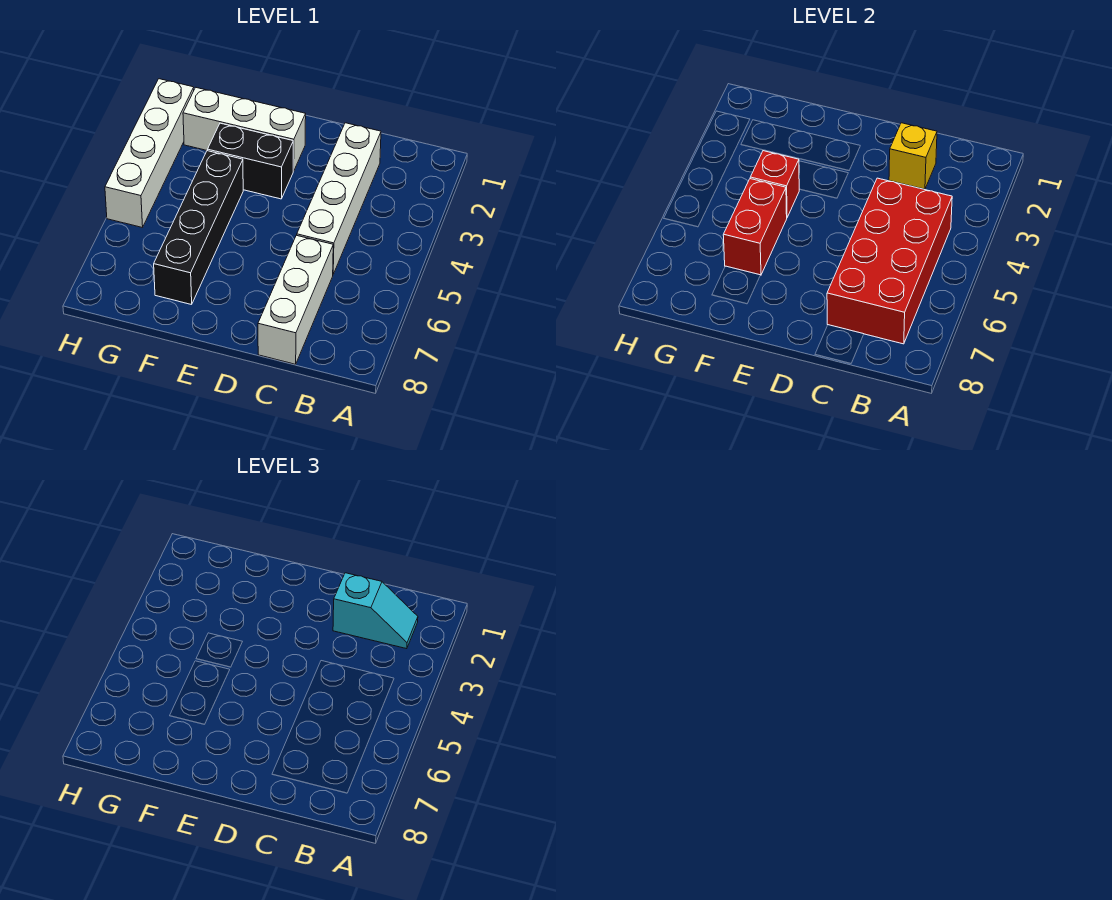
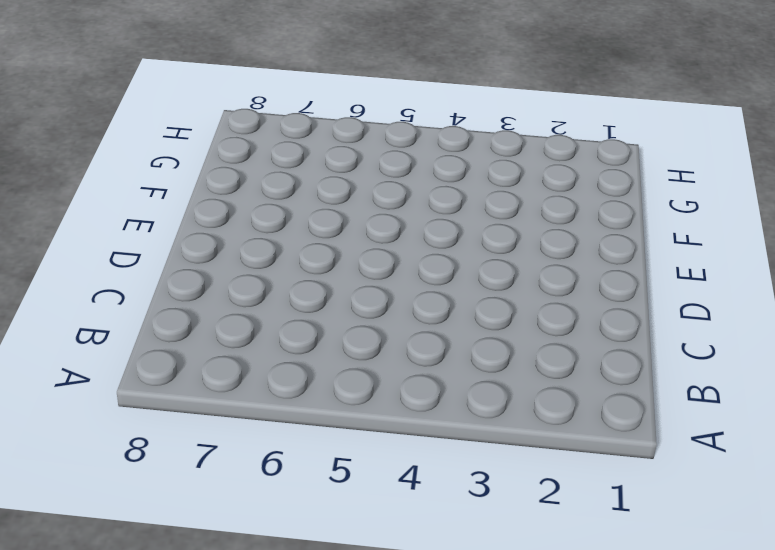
none -> white 1x4 brick [297,123,381,274]
none -> white 1x3 brick [258,235,333,364]

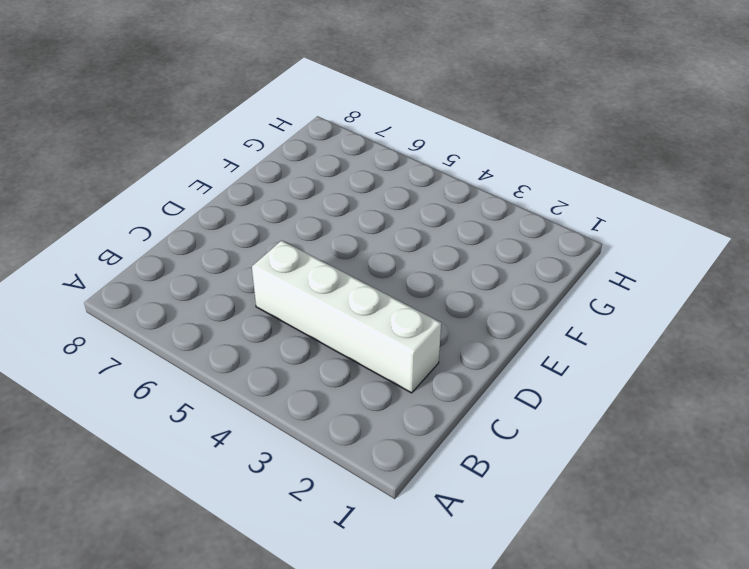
none -> white 1x3 brick [258,235,333,364]
none -> white 1x3 brick [183,88,306,171]

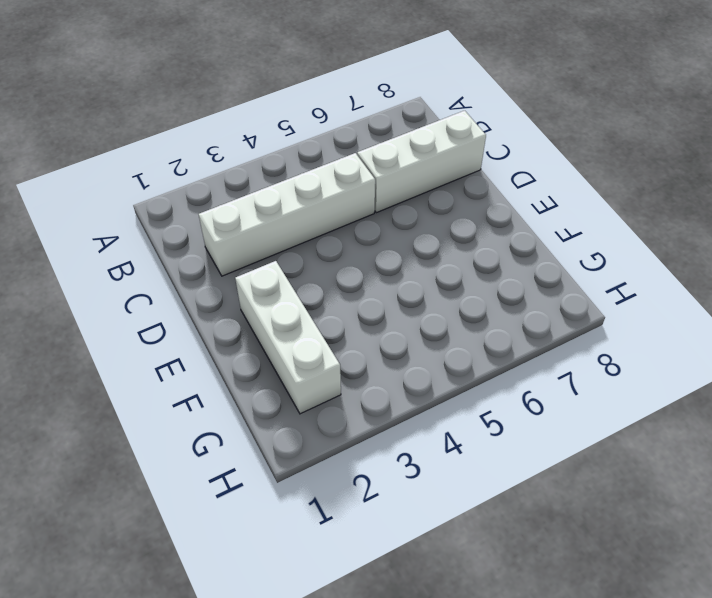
none -> black 1x2 brick [208,123,293,199]
none -> black 1x4 brick [154,151,243,305]

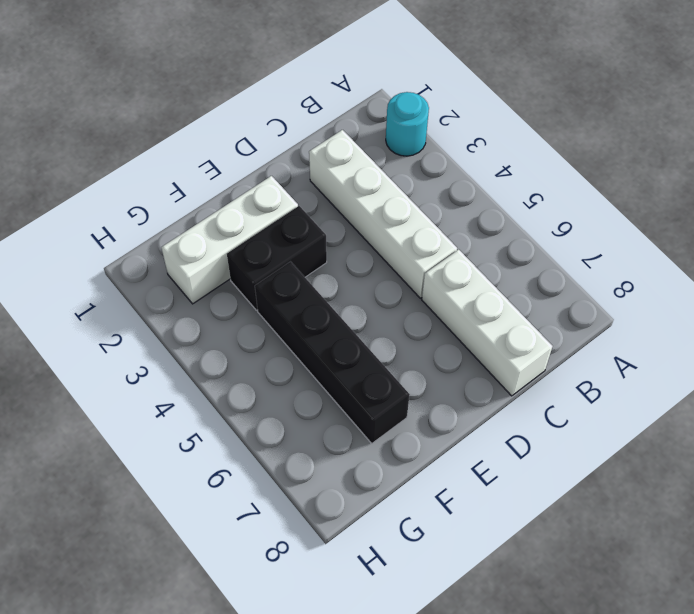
cyan 1x1 round brick [386,92,429,156] -> none
none -> white 1x4 brick [105,79,194,228]
none -> red 2x4 brick [827,178,952,344]

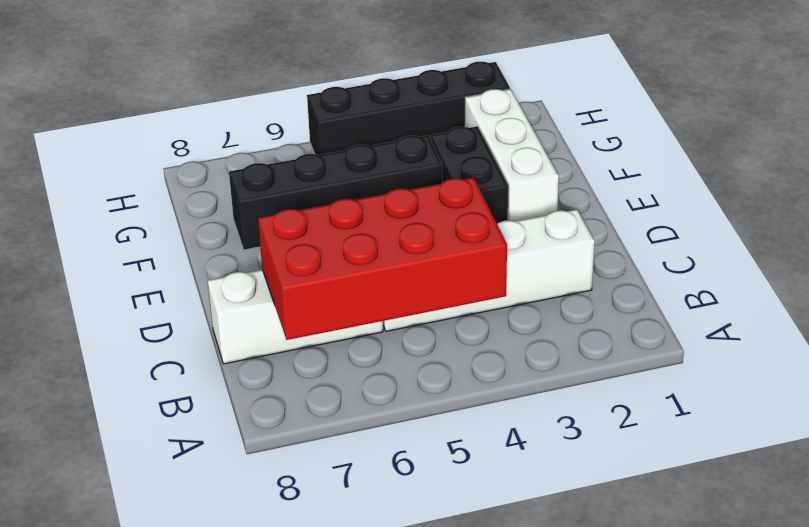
black 1x4 brick [307,62,510,155] -> white 1x4 brick [105,79,194,228]
none -> yellow 1x1 brick [889,123,937,189]
none -> red 1x1 brick [750,151,799,217]

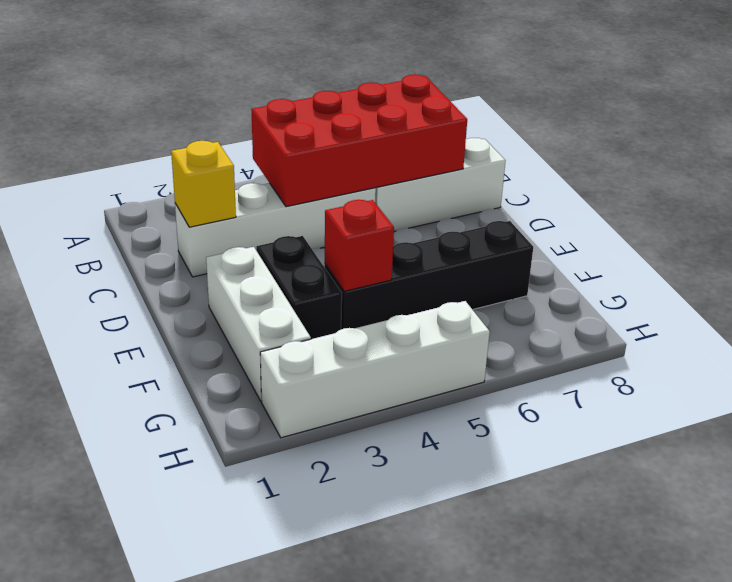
none -> red 1x2 brick [723,179,787,275]
none -> cyan 1x2 slope [333,573,418,649]

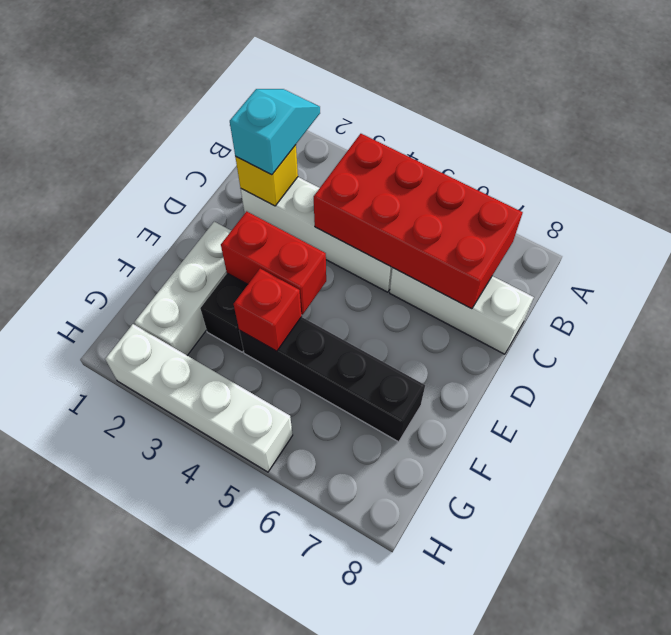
red 1x2 brick [221,211,326,315] -> red 1x2 brick moved to [723,179,787,275]

